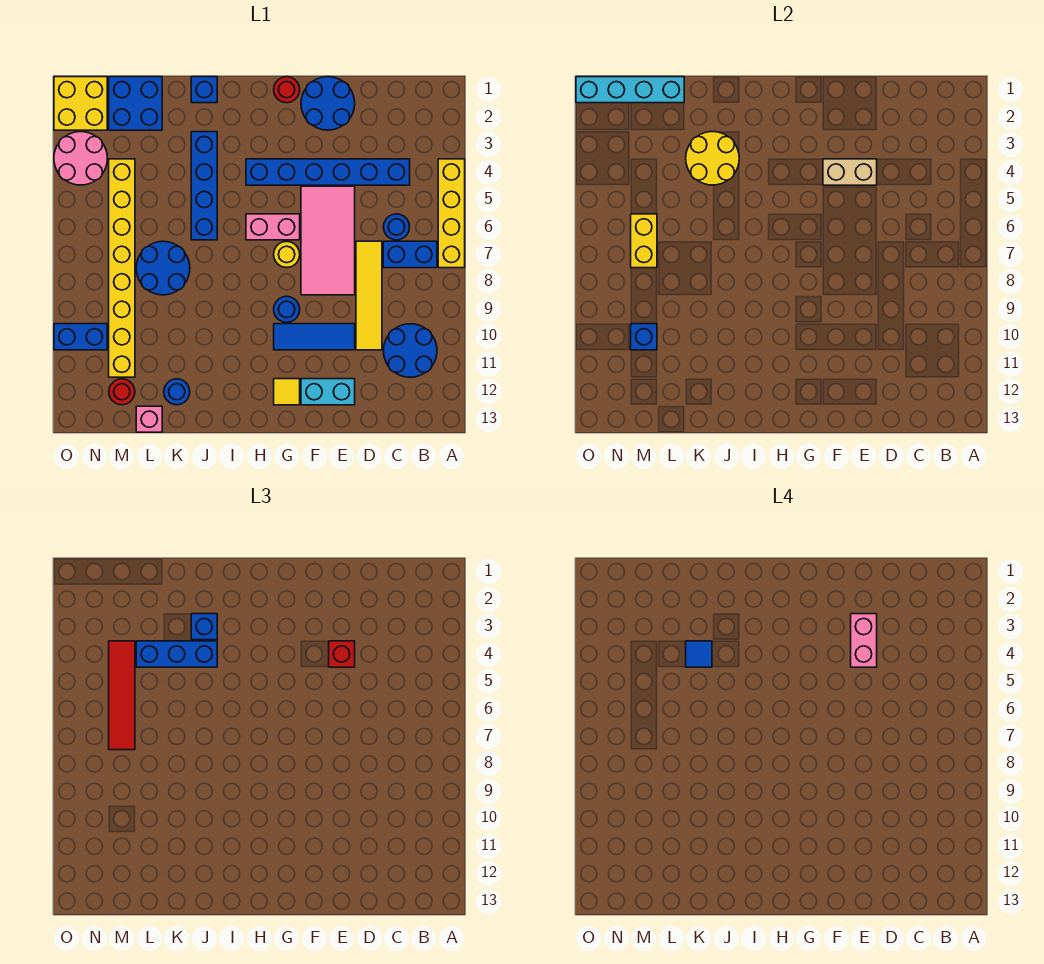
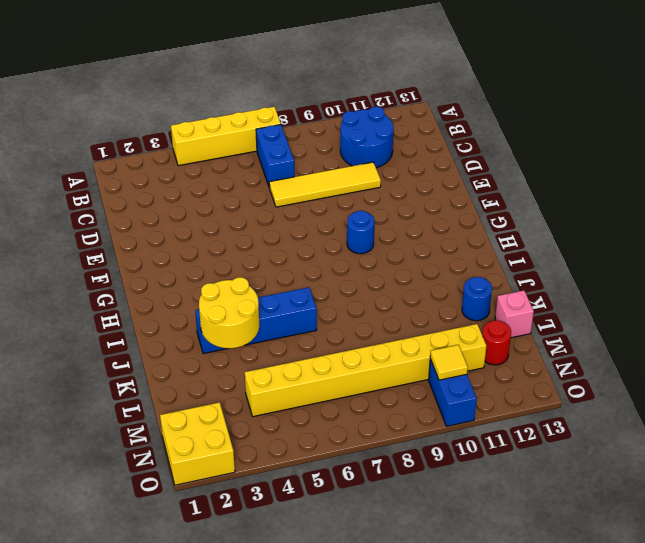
yellow 1x1 tile [430,345,468,380] -> yellow 1x1 tile moved to [274,379,300,405]
none -> blue 1x6 brick [246,159,410,185]
none -> blue 1x1 round brick [384,214,410,240]
none -> blue 2x2 round brick [301,77,355,130]
none -> pink 2x4 tile [301,186,355,295]

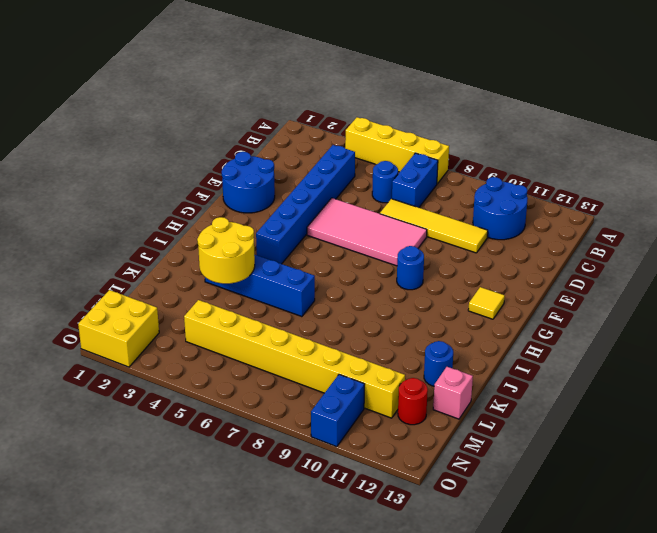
none -> blue 1x3 tile [274,324,355,350]
none -> cyan 1x2 brick [301,379,355,405]
none -> red 1x1 round brick [274,77,300,103]
none -> pink 1x2 brick [246,214,300,240]

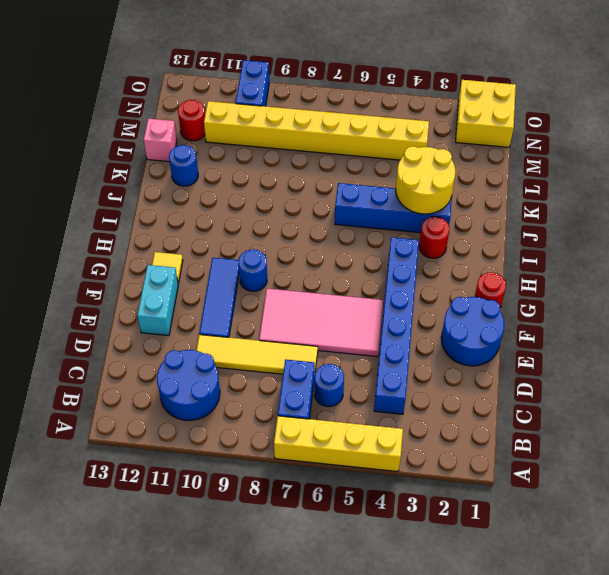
red 1x1 round brick [419,217,450,258] -> none
none -> pink 1x2 brick [246,214,300,240]
none -> yellow 1x1 round brick [274,241,300,268]
none -> blue 1x1 brick [191,77,217,103]
none -> blue 2x2 round brick [136,241,190,295]

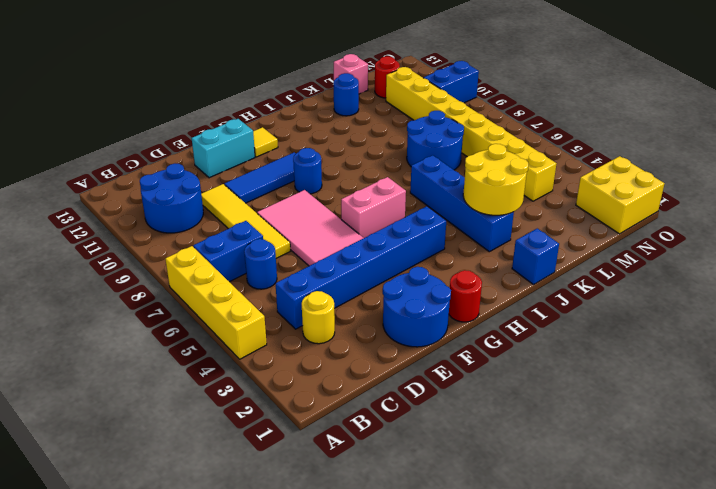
yellow 1x1 round brick [302,291,335,344] -> yellow 1x1 round brick moved to [274,241,300,268]
none -> blue 2x2 brick [109,77,162,130]
none -> pink 2x2 round brick [54,132,107,185]
none -> tan 1x2 brick [823,159,877,185]
none -> cyan 1x4 brick [576,77,684,103]

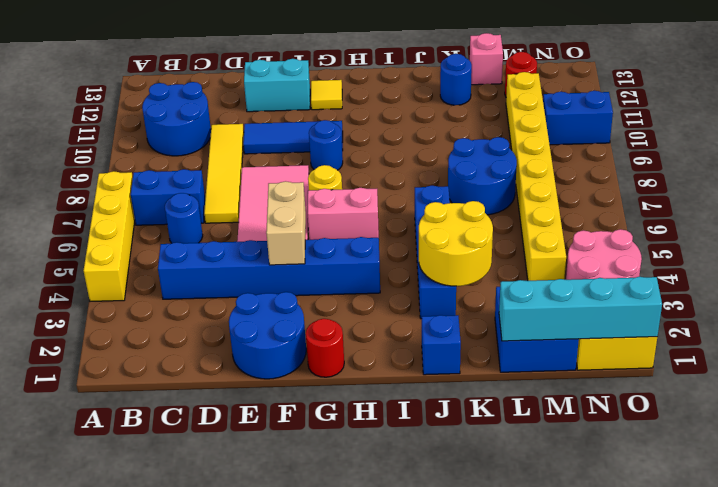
tan 1x2 brick [266,181,306,265] -> tan 1x2 brick turned to [823,159,877,185]
none -> yellow 1x2 brick [631,214,657,268]
none -> blue 1x1 brick [631,324,657,350]
none -> red 1x1 brick [329,641,355,667]
none -> blue 1x1 brick [191,614,217,640]

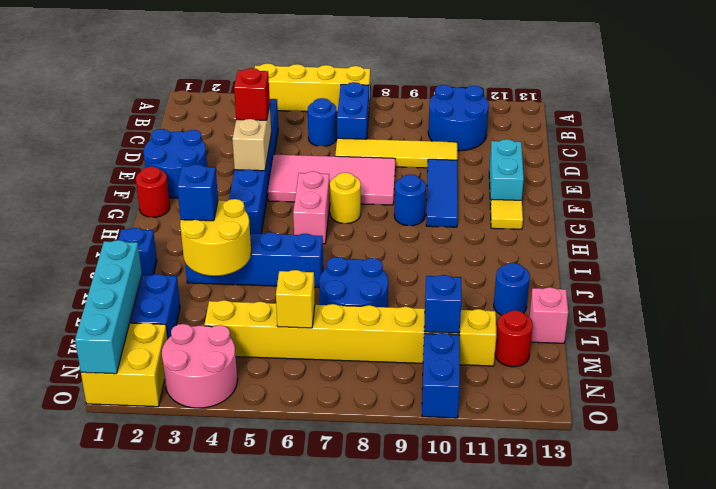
yellow 1x1 brick [276,270,315,328] -> yellow 1x2 brick [631,214,657,268]
none -> blue 1x3 brick [136,641,217,667]
none -> red 1x4 tile [109,641,135,750]
none -> pink 1x2 brick [851,614,877,667]
none -> blue 1x1 tile [686,641,712,667]

